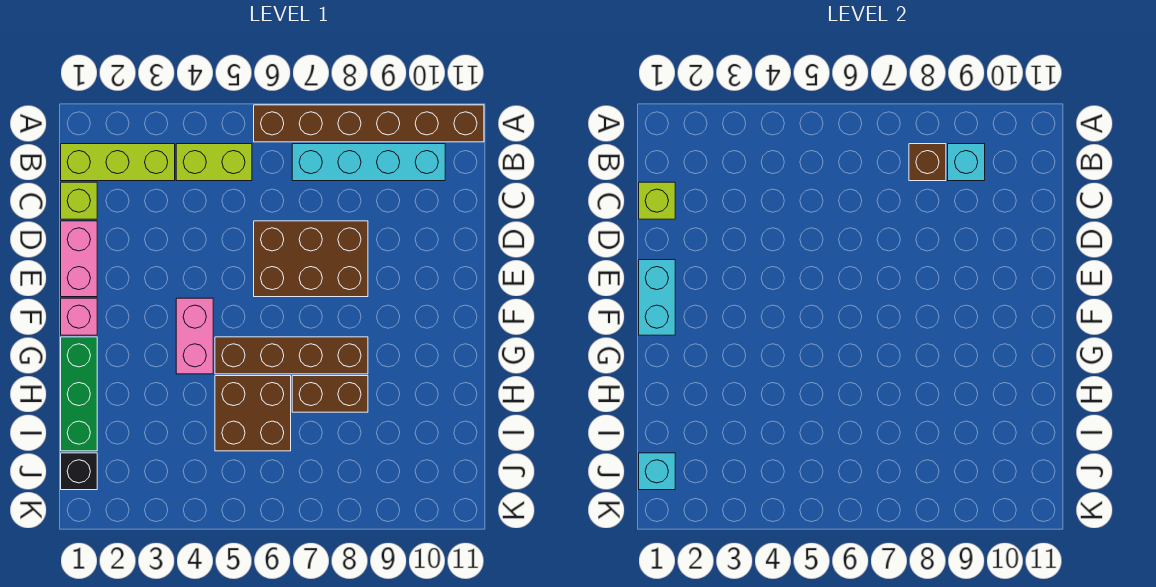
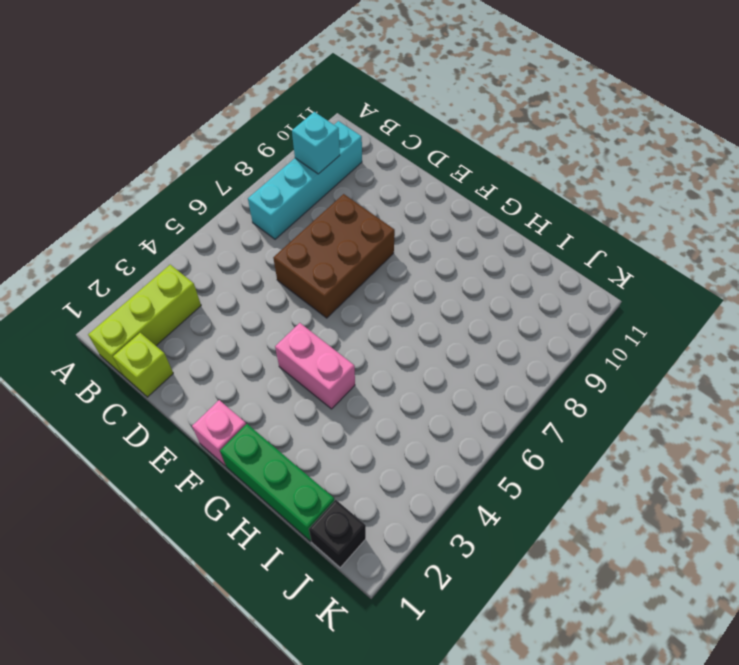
none -> brown 1x6 brick [254,105,484,142]
none -> lime 1x2 brick [176,144,252,181]
none -> pink 1x2 brick [61,221,97,297]

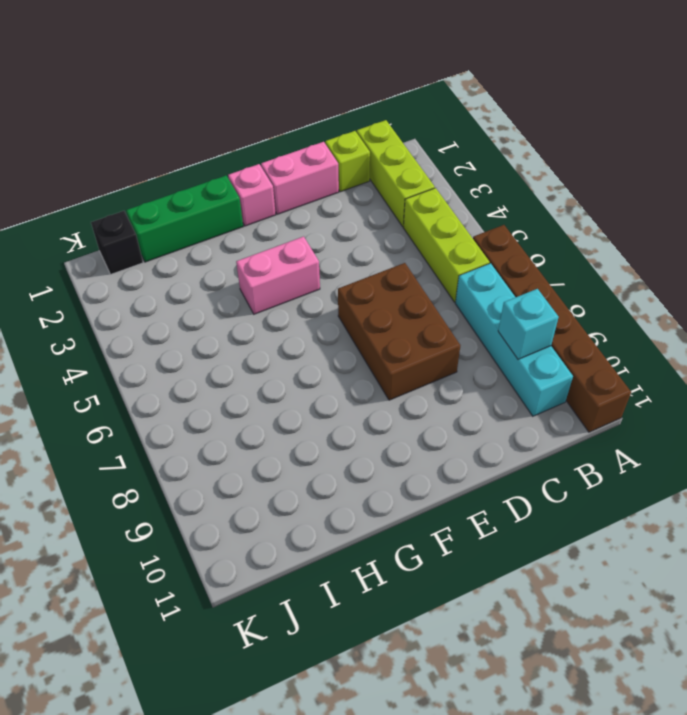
lime 1x3 brick [403,188,490,302] -> lime 1x2 brick [176,144,252,181]
none -> brown 1x4 brick [215,337,368,374]
none -> brown 2x2 brick [215,376,291,451]
none -> brown 1x2 brick [292,376,368,412]

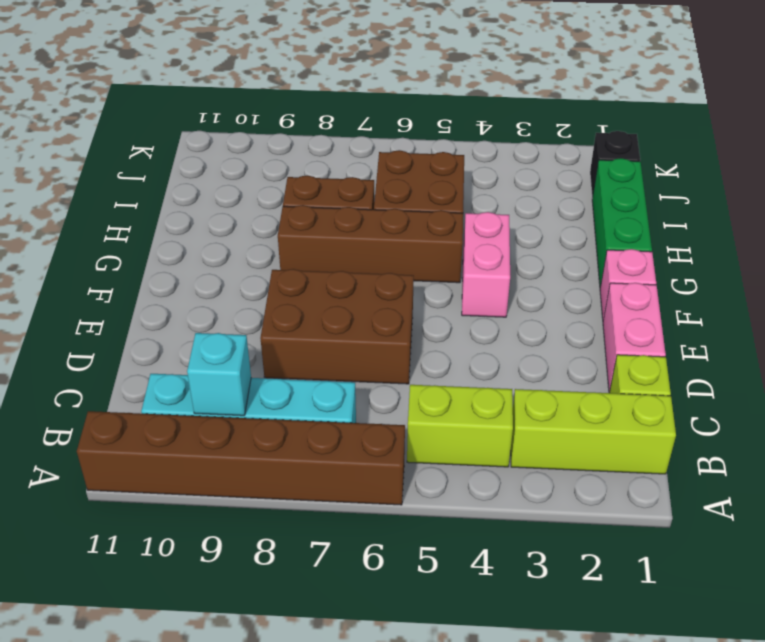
none -> brown 1x1 brick [909,144,946,181]
none -> lime 1x1 brick [639,182,675,219]
none -> cyan 1x2 brick [639,260,675,335]

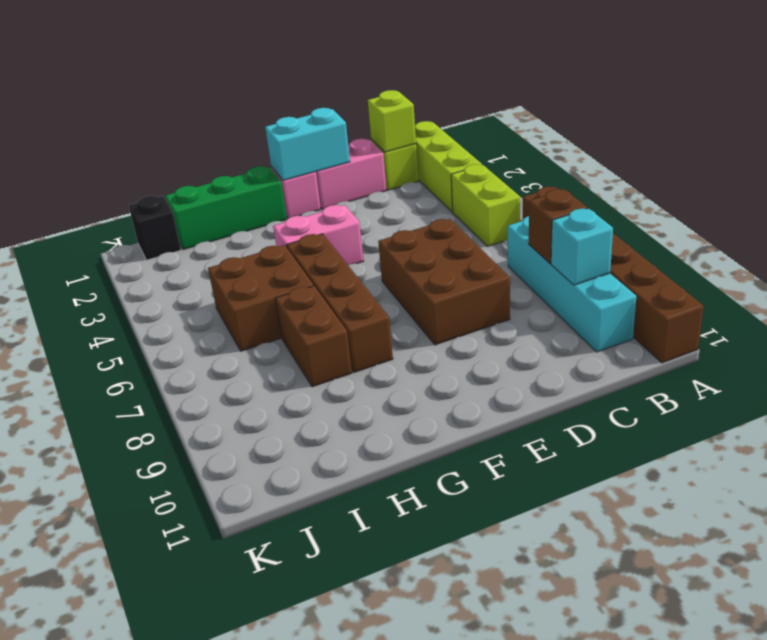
none -> cyan 1x1 brick [639,453,675,490]

